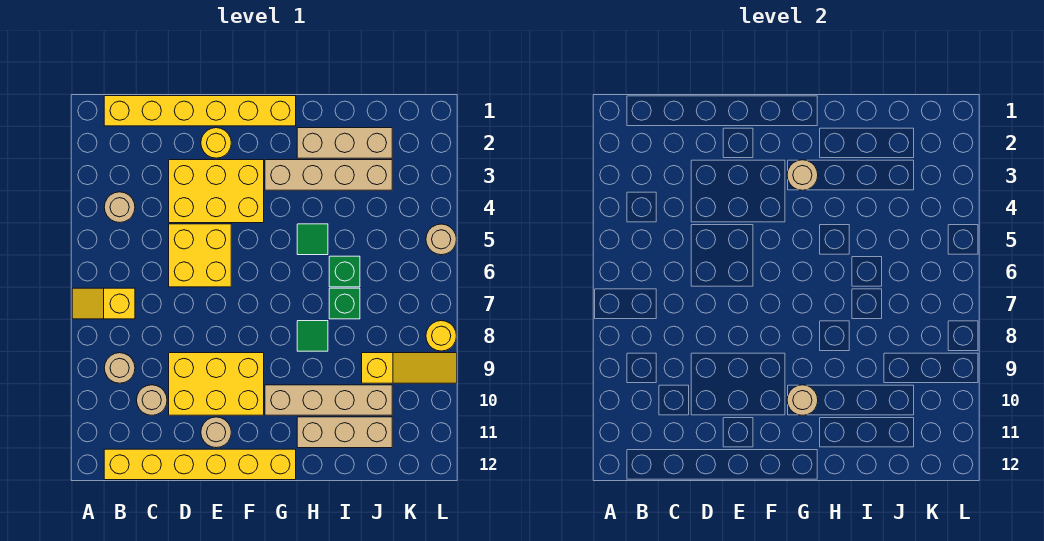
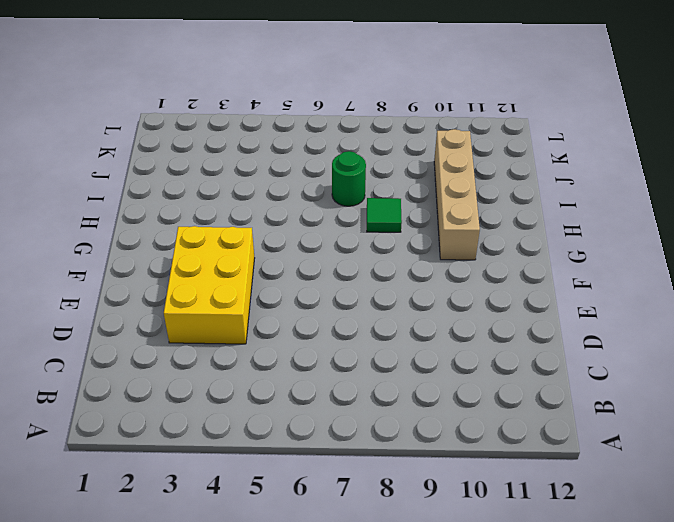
green 1x1 round brick [332,151,366,206] -> green 1x1 brick [329,288,360,319]
none -> yellow 1x2 slope [72,288,135,319]
none -> yellow 1x6 brick [104,96,296,126]
none -> tan 1x1 round brick [104,192,135,223]

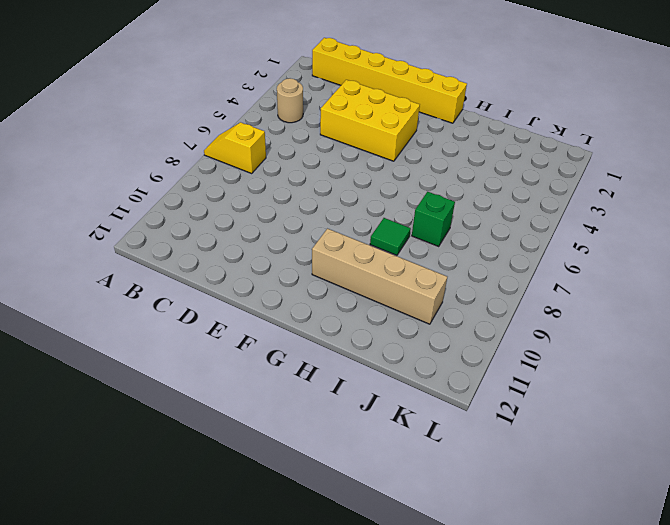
none -> tan 1x1 round brick [104,353,135,383]
none -> yellow 1x6 brick [104,449,296,480]
none -> tan 1x1 round brick [137,385,167,415]

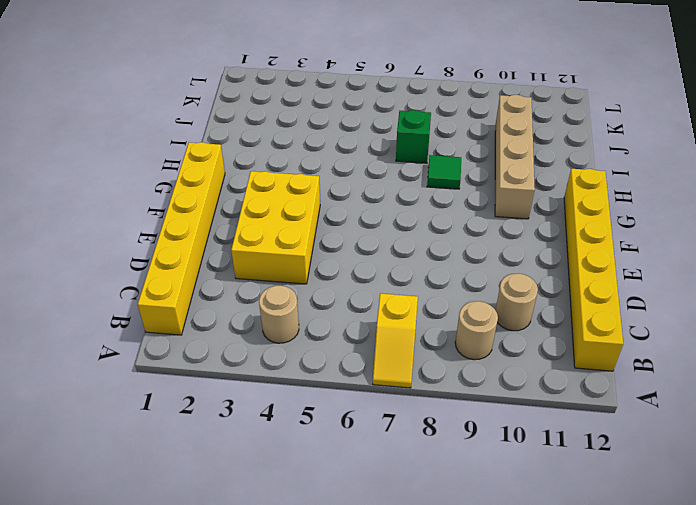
none -> yellow 2x2 brick [169,224,231,287]
none -> yellow 2x3 brick [169,353,264,415]
none -> yellow 1x1 round brick [201,128,231,158]

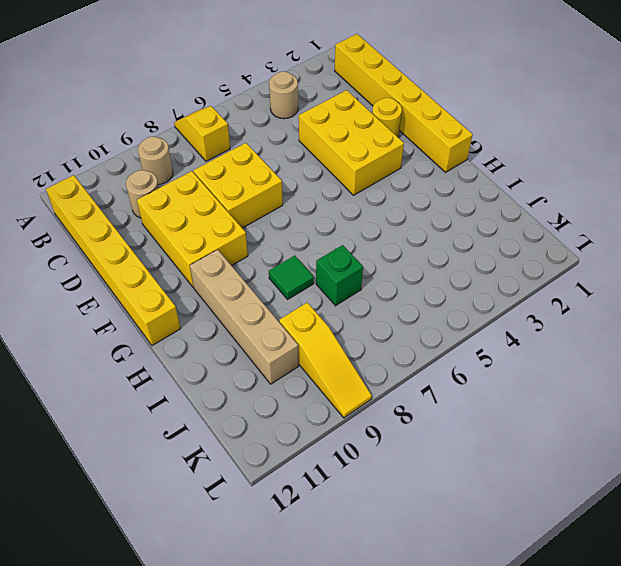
yellow 2x2 brick [193,143,283,228] -> yellow 2x2 brick moved to [169,224,231,287]
none -> tan 1x1 round brick [201,417,231,448]
none -> tan 1x4 brick [265,160,392,190]
none -> tan 1x3 brick [297,128,392,158]

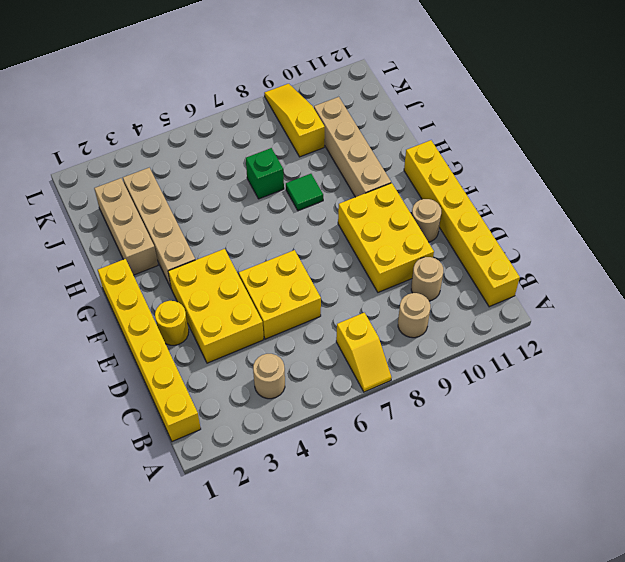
none -> green 1x1 tile [297,224,328,255]
none -> tan 1x3 brick [297,417,392,448]
none -> green 1x1 brick [329,256,360,287]

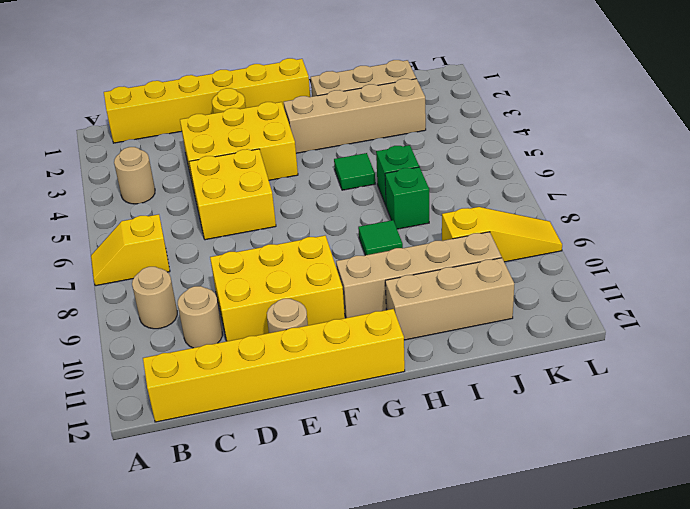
none -> tan 1x1 round brick [426,224,456,255]
none -> yellow 1x1 round brick [426,321,456,351]
none -> tan 1x1 round brick [787,160,818,190]

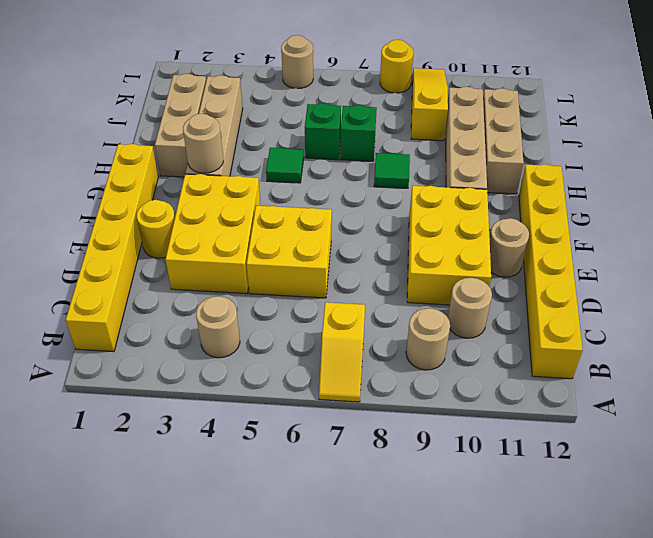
none -> tan 1x1 round brick [787,385,818,415]

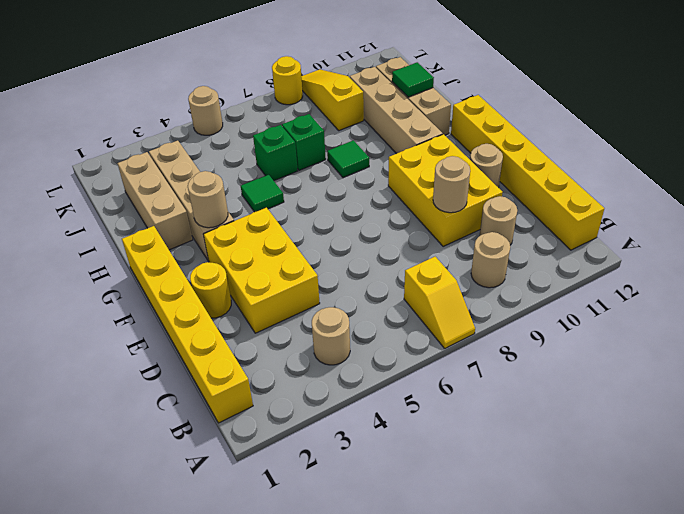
tan 1x1 round brick [433,156,470,213] -> tan 1x1 round brick moved to [787,385,818,415]
green 1x1 tile [392,62,434,97] -> none
none -> yellow 2x2 brick [169,224,231,287]

